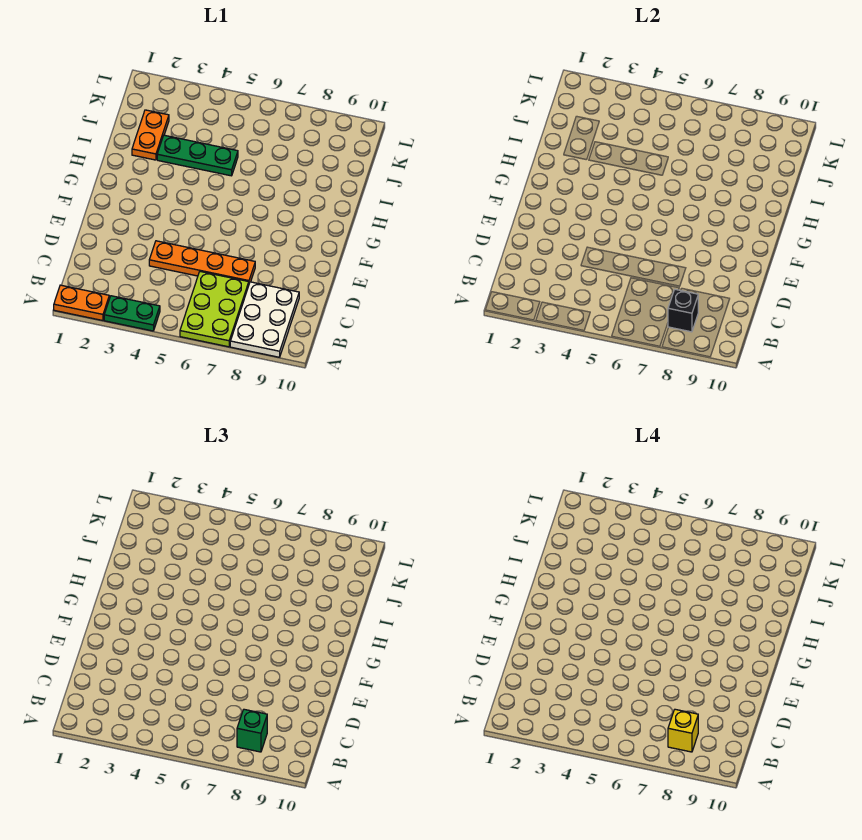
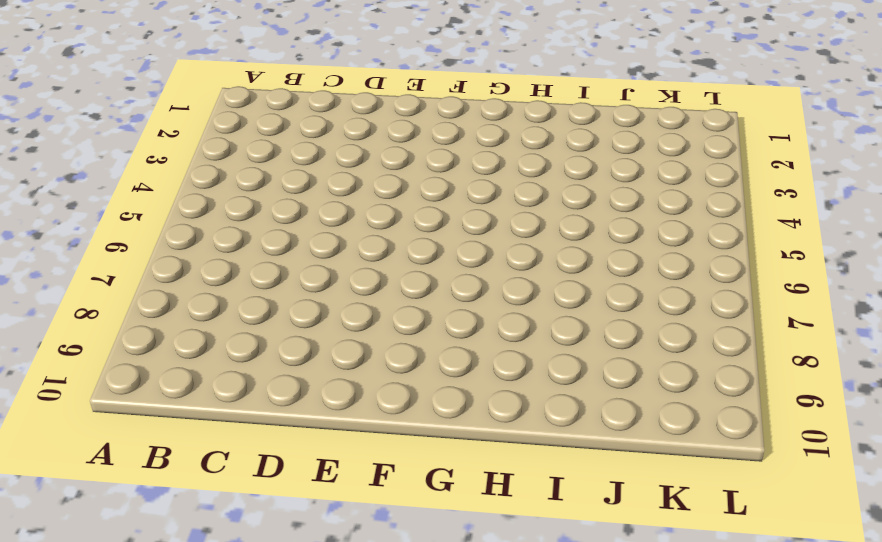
none -> orange 1x2 plate [54,285,109,321]
none -> green 1x2 plate [104,296,160,331]

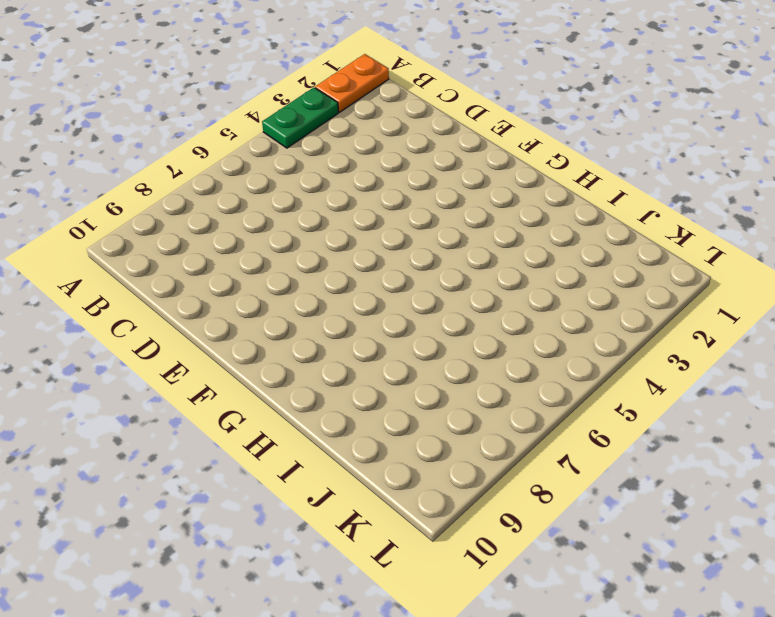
none -> lime 2x3 plate [180,272,249,347]
none -> white 2x3 plate [230,282,299,357]

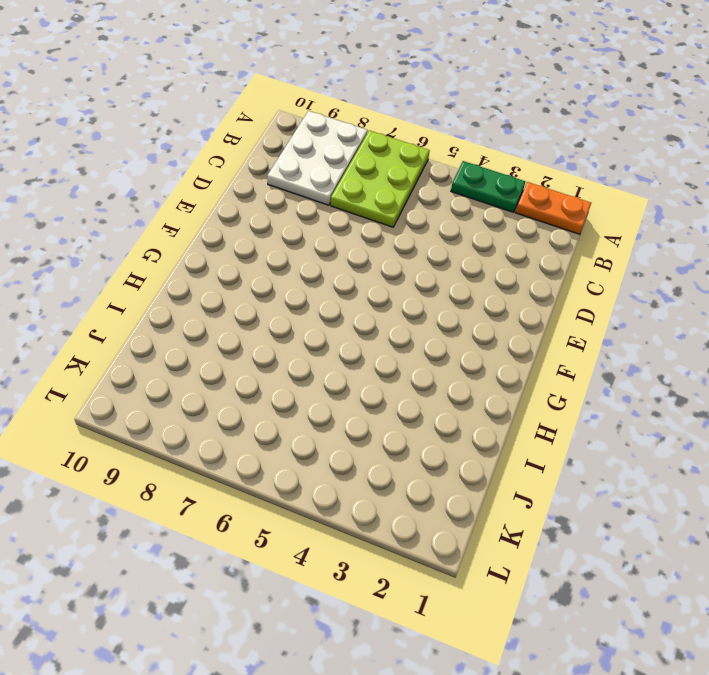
none -> orange 1x4 plate [149,241,255,283]
none -> orange 1x2 plate [132,110,169,160]

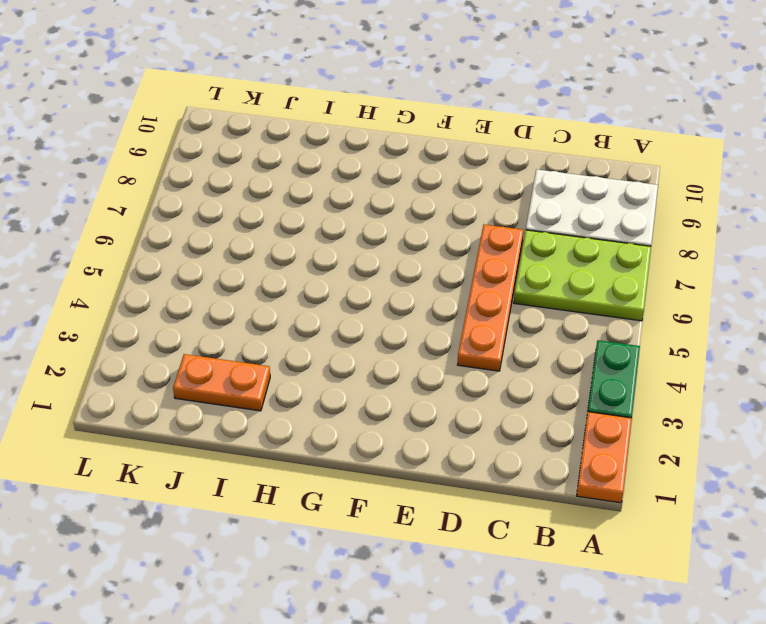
none -> green 1x3 plate [157,135,238,176]
none -> black 1x1 brick [668,289,698,332]

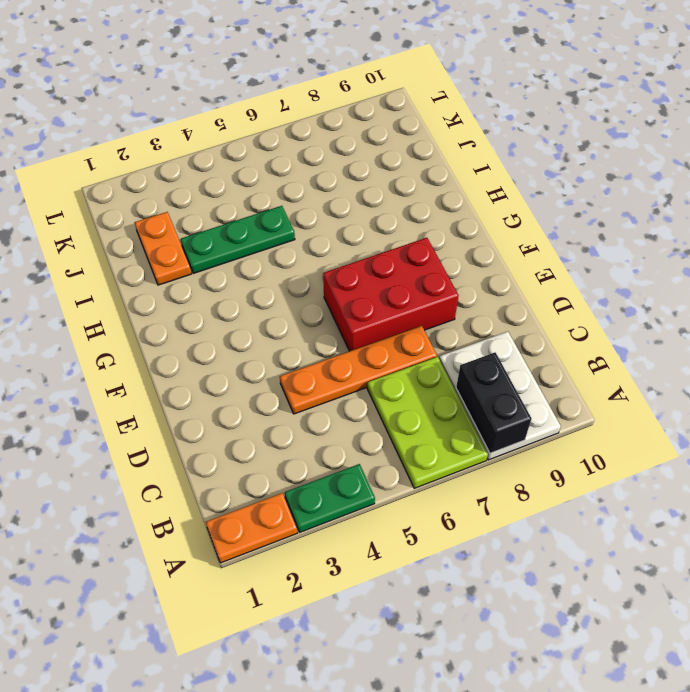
black 1x2 brick [456,352,532,453] -> black 1x1 brick [668,289,698,332]
red 2x3 brick [323,238,459,351] -> none
none -> green 1x1 brick [237,709,267,752]
none -> yellow 1x1 brick [668,709,698,752]

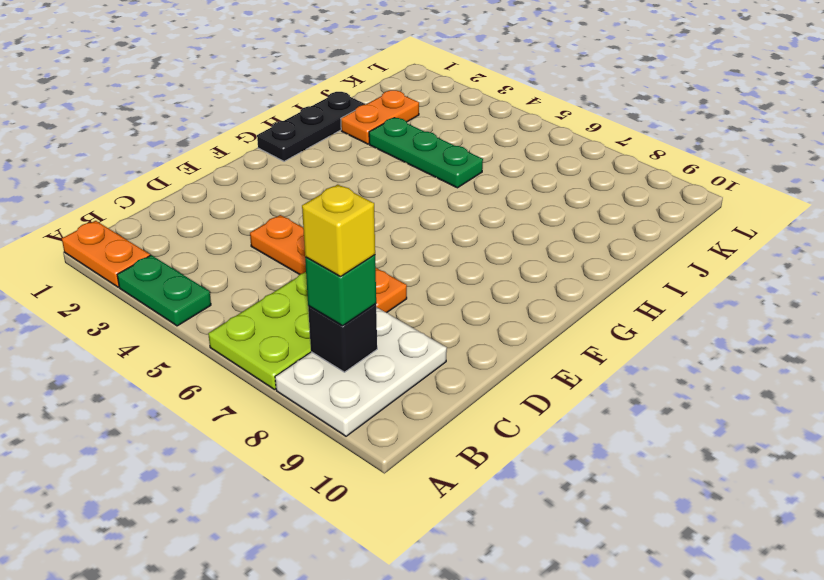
black 1x3 plate [257,92,365,161] -> none

